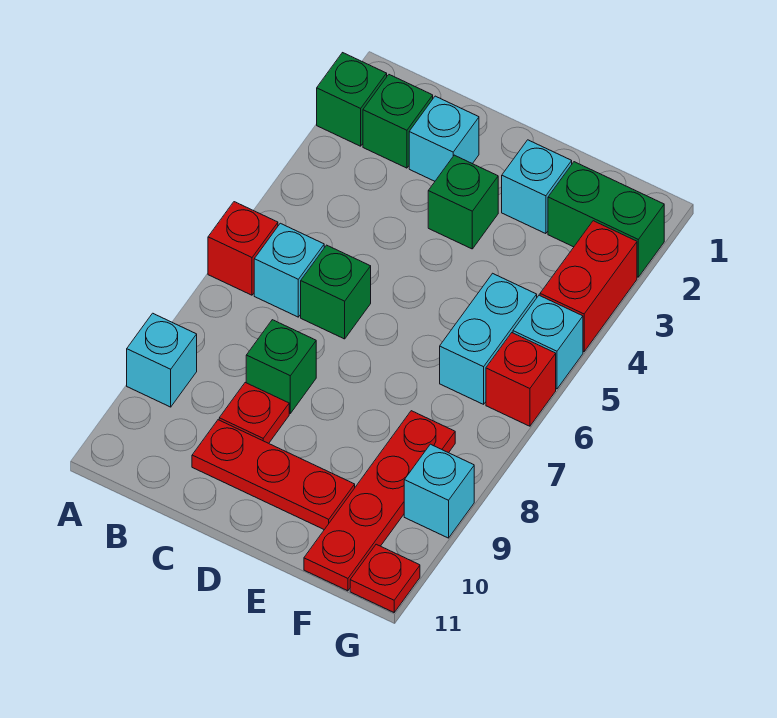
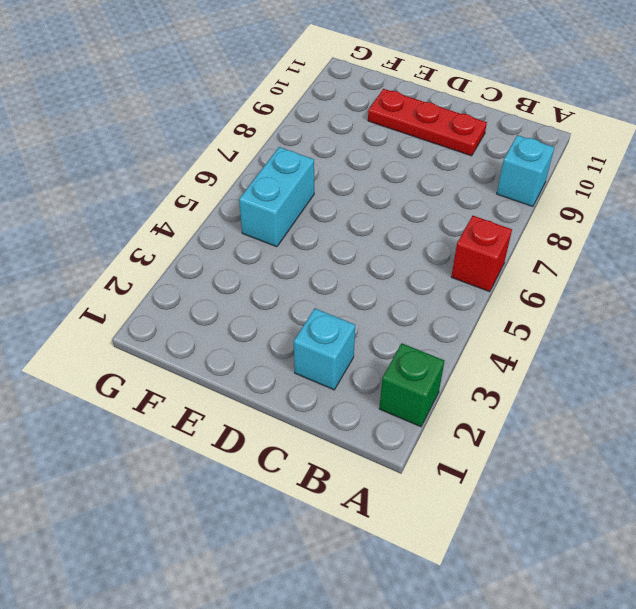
none -> green 1x1 brick [363,75,433,168]
none -> cyan 1x1 brick [254,223,324,317]
none -> green 1x1 brick [301,245,371,339]

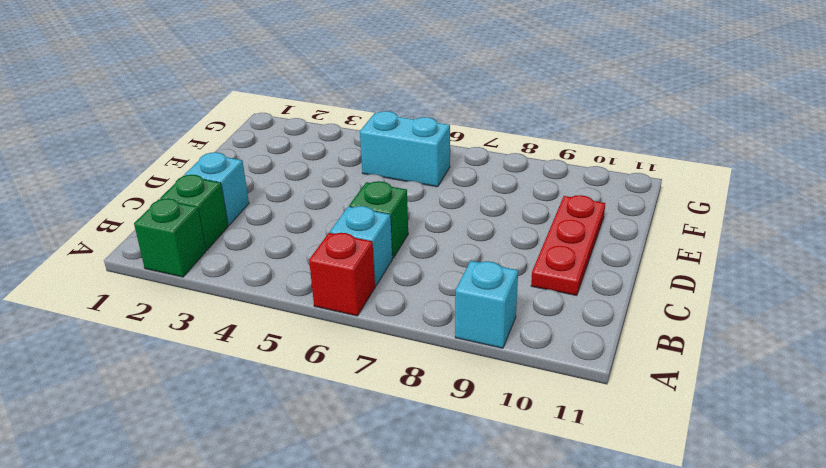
none -> green 1x1 brick [246,320,316,413]
none -> red 1x1 plate [219,383,289,443]
none -> green 1x1 brick [428,155,498,249]

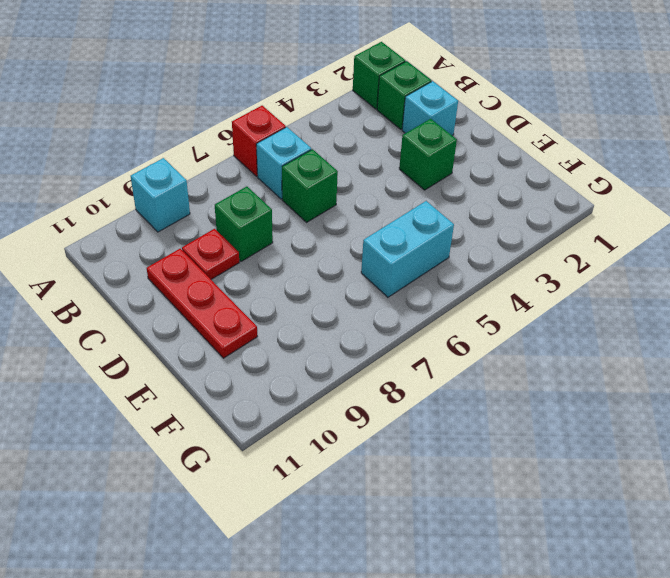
none -> cyan 1x1 brick [502,140,572,234]
none -> green 1x2 brick [548,162,664,277]
none -> red 1x4 plate [304,411,455,591]

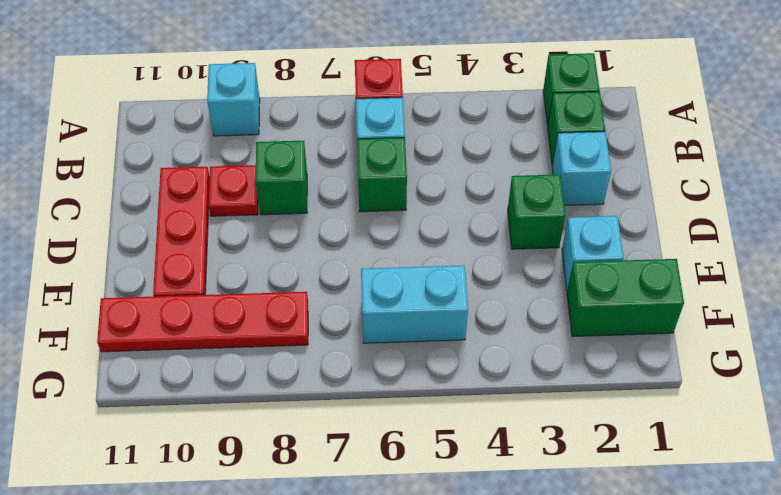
green 1x2 brick [567,259,684,337] -> green 1x2 brick turned to [548,162,664,277]
none -> red 1x2 brick [540,221,637,352]
none -> cyan 1x1 brick [513,295,583,389]
none -> red 1x1 brick [486,333,556,426]

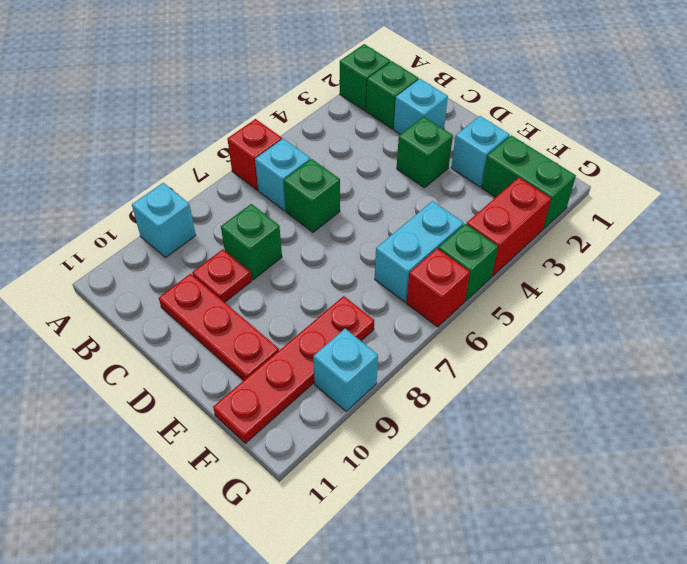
green 1x1 brick [438,224,498,301] -> cyan 1x1 brick [513,295,583,389]
none -> red 1x1 plate [350,544,420,612]

